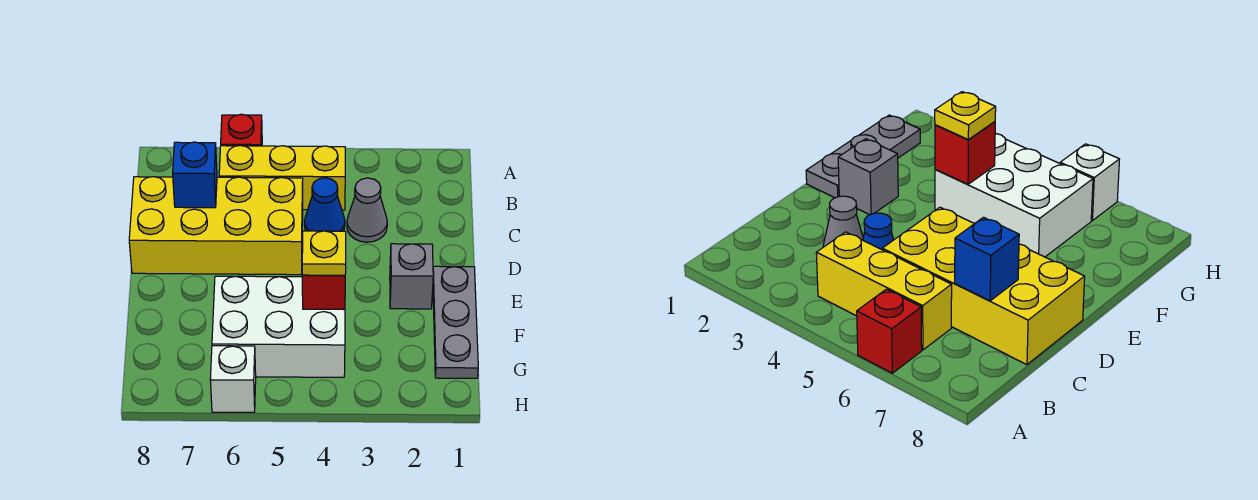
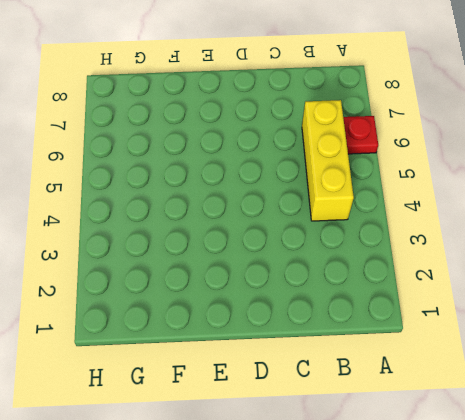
red 1x1 plate [343,116,378,154] -> red 1x1 brick [221,114,262,146]
none -> grey 1x1 cone [347,178,387,242]
none -> blue 1x1 cone [305,178,345,231]
none -> yellow 2x4 brick [129,177,303,275]

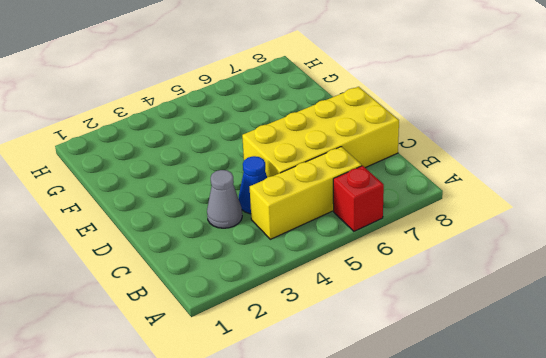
none -> grey 1x3 plate [433,266,478,378]
none -> grey 1x1 brick [390,244,433,309]
none -> white 2x3 brick [212,276,345,377]

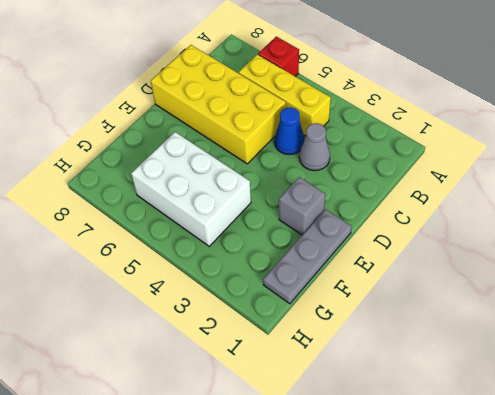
none -> white 1x1 brick [210,346,256,412]
none -> blue 1x1 brick [173,142,217,208]
none -> red 1x1 brick [302,275,345,310]

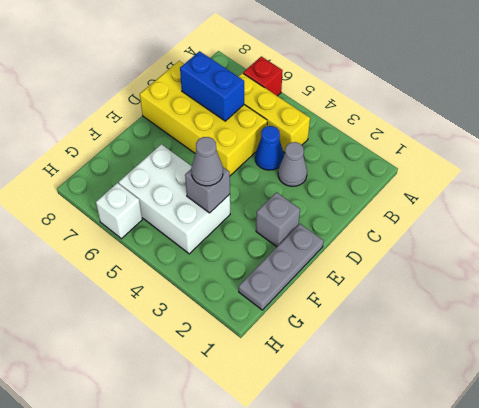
blue 1x2 brick [180,51,244,121] -> blue 1x1 brick [173,142,217,208]
grey 1x1 brick [185,167,230,213] -> red 1x1 brick [302,275,345,310]
grey 1x1 cone [191,137,223,186] -> yellow 1x1 plate [302,231,346,275]

